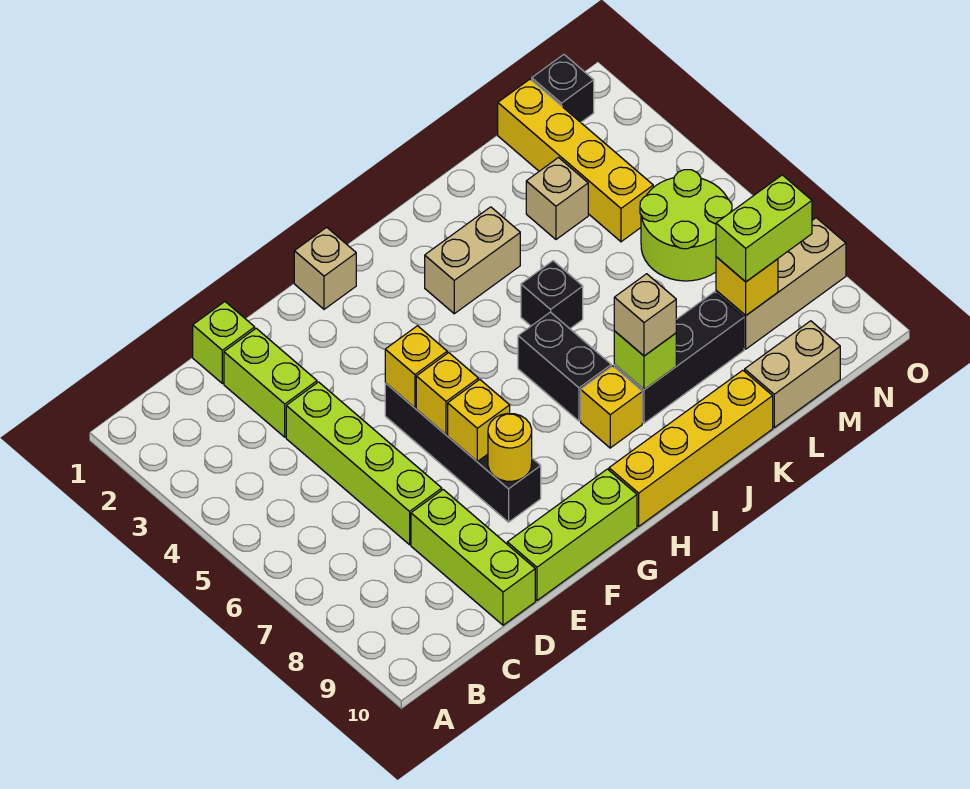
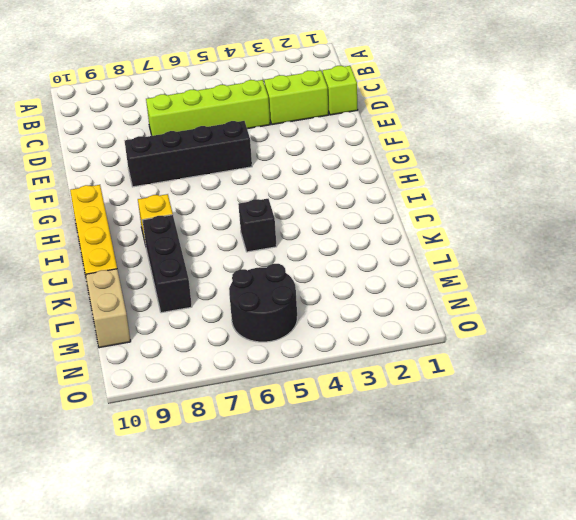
black 2x2 round brick [229,264,297,342] -> lime 2x2 round brick [640,170,732,281]
none -> lime 1x3 brick [411,490,535,625]
none -> lime 1x3 brick [507,469,637,600]
none -> tan 1x1 brick [294,227,356,309]

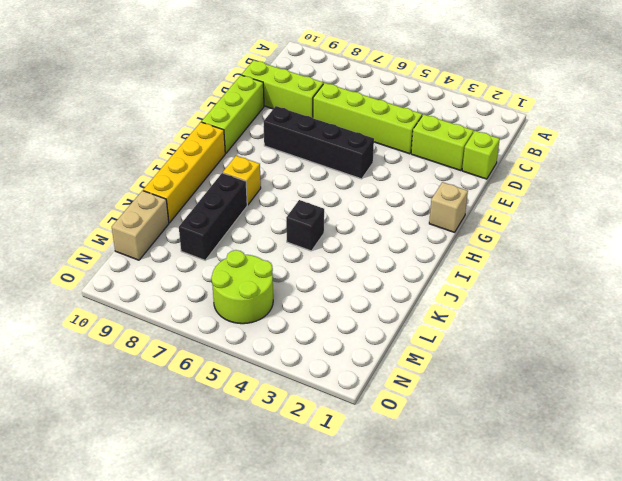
none -> tan 1x2 brick [425,207,520,314]
none -> black 1x2 brick [518,312,611,421]
none -> tan 1x1 brick [526,158,588,239]

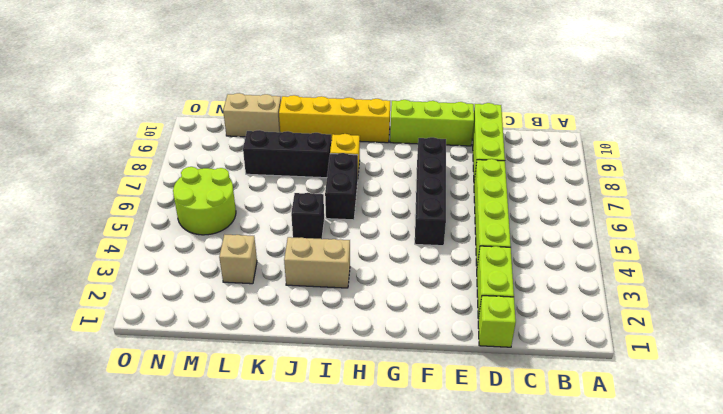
none -> tan 1x1 brick [294,227,356,309]
none -> yellow 1x4 brick [498,79,653,242]
none -> tan 1x3 brick [716,218,846,349]

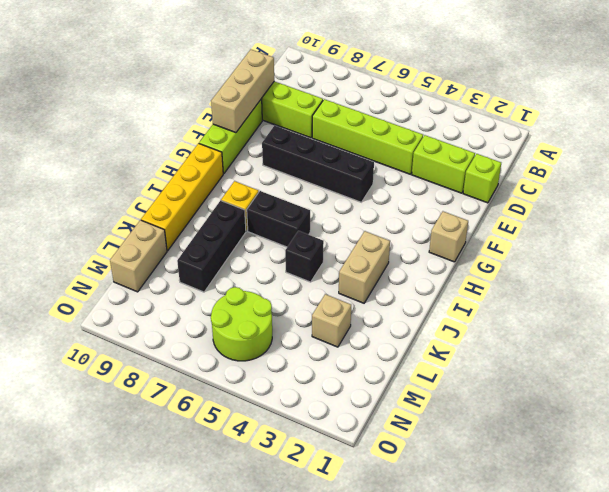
tan 1x3 brick [211,50,274,133] -> tan 1x3 brick moved to [716,218,846,349]
none -> yellow 1x4 brick [498,79,653,242]
none -> black 1x1 brick [532,55,594,122]
none -> yellow 1x1 brick [385,326,447,408]

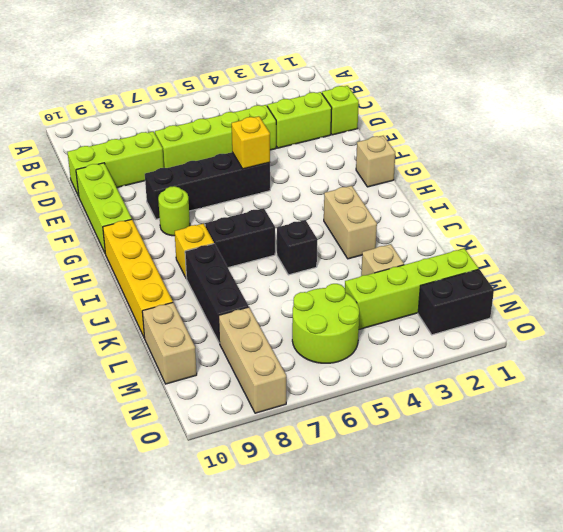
lime 1x1 round brick [158,186,190,236] -> none
lime 1x4 brick [345,249,479,329] -> yellow 1x4 brick [498,79,653,242]
black 1x2 brick [418,269,494,335] -> black 1x1 brick [532,55,594,122]
none -> yellow 1x1 brick [416,353,478,435]
none -> yellow 1x1 brick [448,380,510,461]
none -> yellow 1x1 round brick [488,414,532,481]

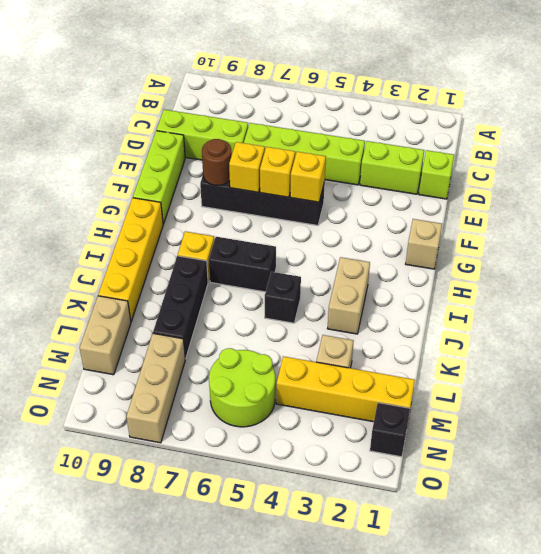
brown 1x1 round brick [202,139,232,185] -> yellow 1x1 round brick [488,414,532,481]
none -> lime 1x1 brick [614,331,676,390]
none -> yellow 1x1 brick [716,257,778,315]
none -> tan 1x1 brick [614,274,676,356]

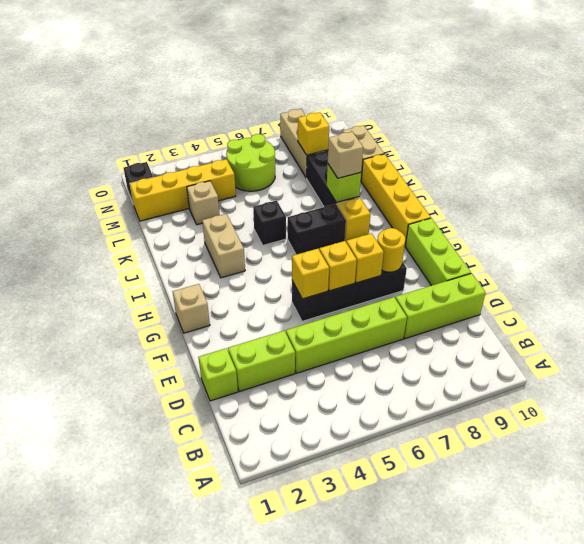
none -> lime 1x2 brick [716,175,812,282]

